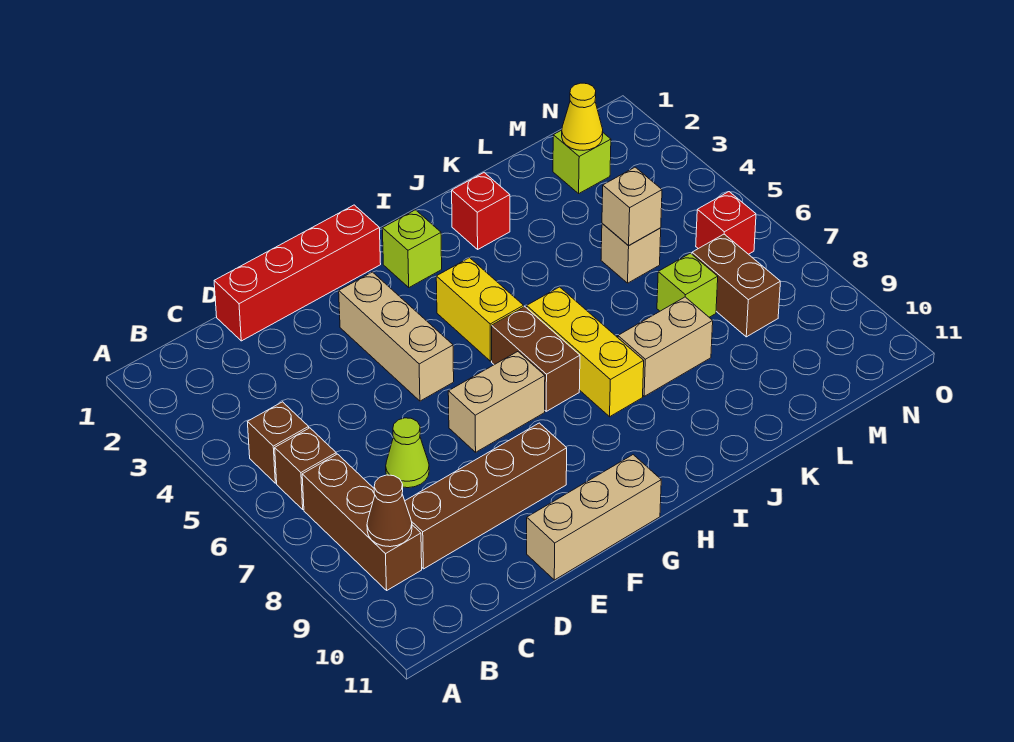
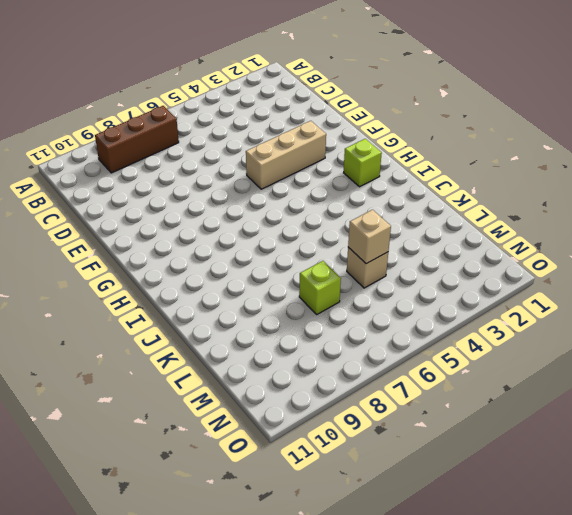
none -> brown 1x1 brick [248,402,309,483]
none -> brown 1x1 brick [275,428,336,509]
none -> brown 1x4 brick [405,423,567,569]

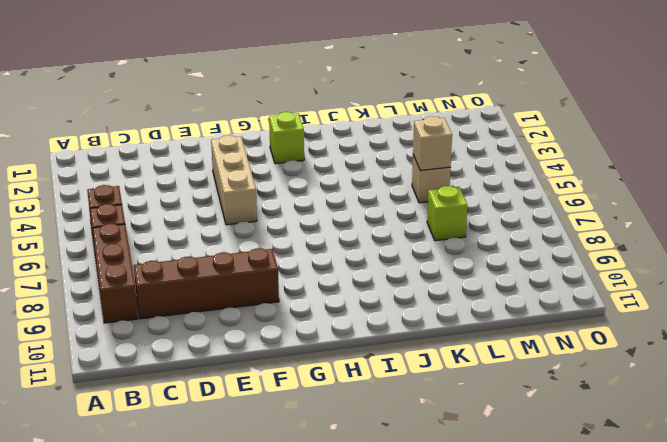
none -> red 1x4 brick [214,205,381,341]
none -> lime 1x1 cone [386,418,429,488]
none -> tan 1x3 brick [527,455,661,580]

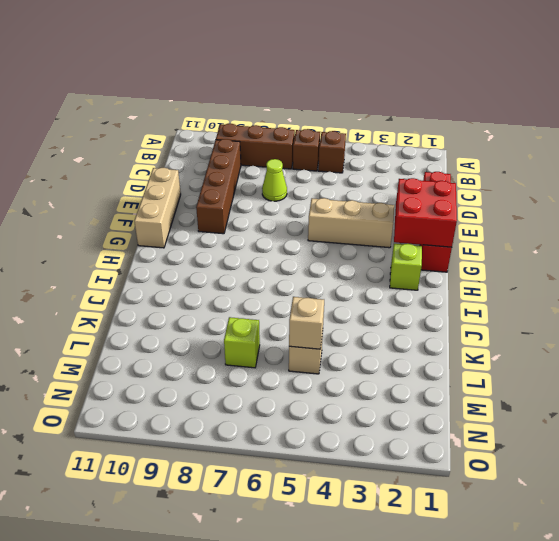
red 2x2 brick [394,178,457,247] -> none
none -> tan 1x2 brick [448,352,545,452]
none -> yellow 1x2 brick [436,258,524,361]
none -> brown 1x2 brick [492,307,580,411]

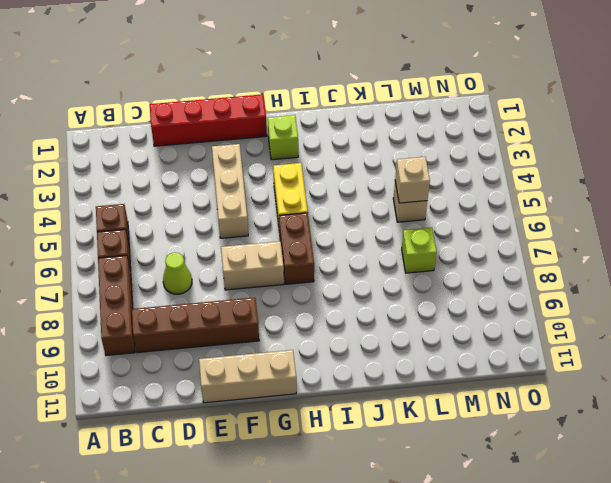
none -> yellow 1x3 brick [527,287,644,417]
none -> red 1x1 brick [452,173,510,249]
none -> tan 1x2 brick [618,297,713,396]

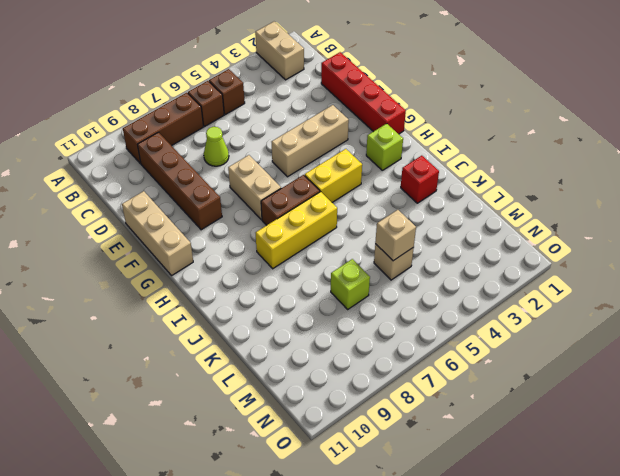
tan 1x2 brick [255,22,304,80] -> tan 1x2 brick moved to [618,297,713,396]
none -> lime 1x1 brick [553,130,611,193]
none -> brown 1x2 brick [692,234,780,337]
none -> red 1x1 brick [696,192,756,254]

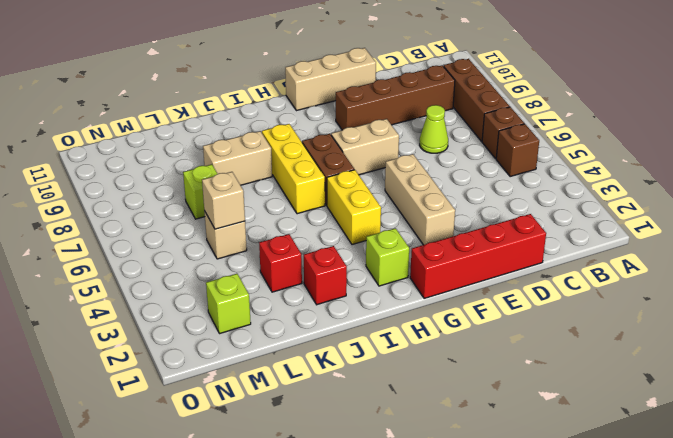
red 1x1 brick [259,234,302,292] -> red 1x1 brick moved to [696,192,756,254]
none -> brown 1x2 brick [692,234,780,337]
none -> brown 1x1 cone [367,475,412,547]
none -> yellow 1x1 cone [562,83,603,150]

